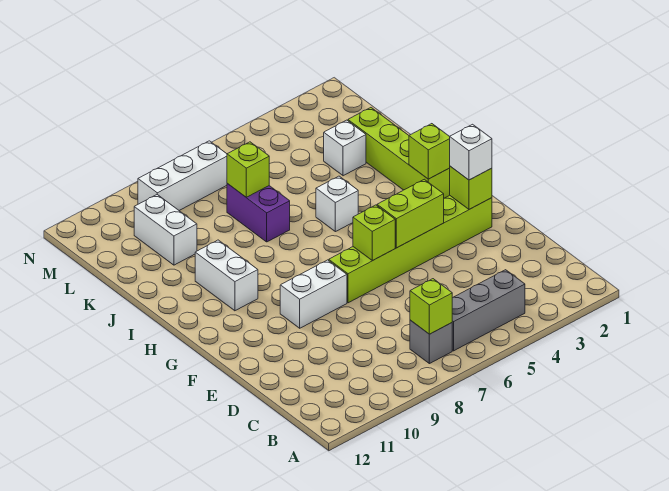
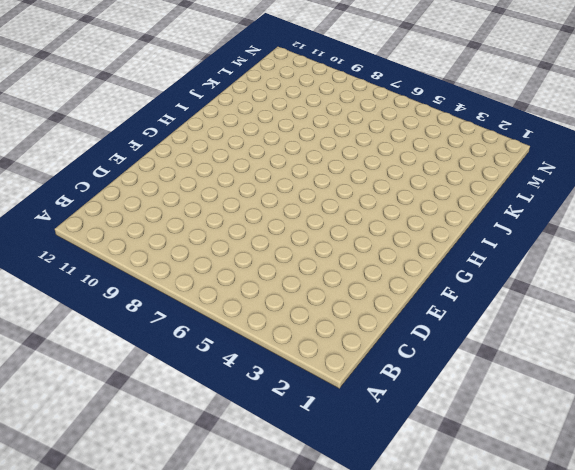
none -> grey 1x3 brick [452,270,525,351]
none -> grey 1x1 brick [410,320,452,364]
none -> lime 1x6 brick [329,195,492,303]

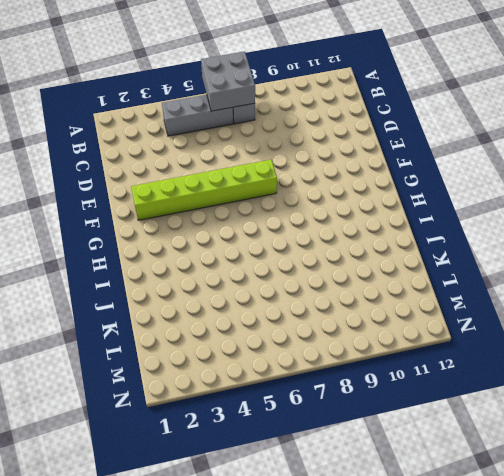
grey 2x2 brick [201,51,255,111] -> lime 1x1 brick [410,279,452,334]
none -> white 1x2 brick [280,260,347,328]
none -> lime 1x4 brick [348,108,450,198]
none -> white 1x2 brick [195,240,258,311]

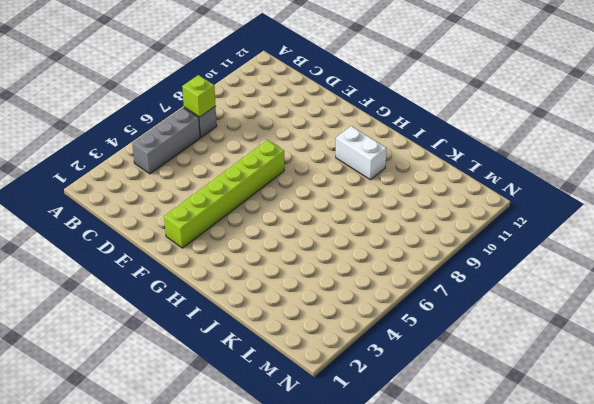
none -> white 1x2 brick [280,260,347,328]
none -> lime 1x4 brick [348,108,450,198]
none -> white 1x1 brick [316,176,358,232]

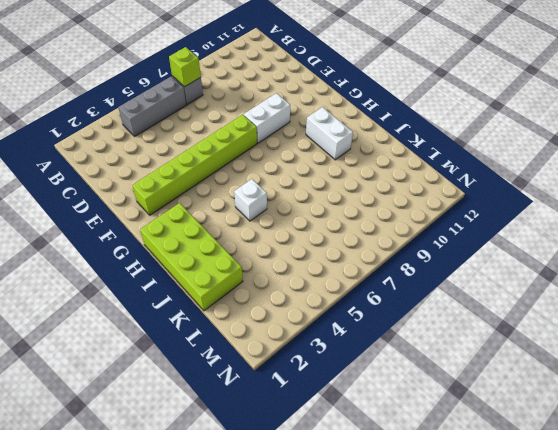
lime 2x4 brick [140,203,243,311] -> lime 1x4 brick [348,108,450,198]
none -> purple 1x2 brick [227,184,290,242]
none -> white 1x1 brick [324,120,366,176]
none -> white 1x2 brick [134,195,197,265]

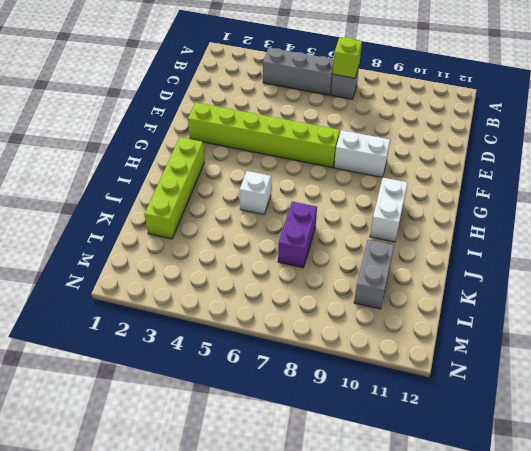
grey 1x2 brick [354,240,394,309] -> white 1x2 brick [134,195,197,265]
none -> white 1x1 brick [324,120,366,176]
none -> white 1x3 brick [138,141,227,210]
none -> lime 1x1 brick [450,166,492,209]

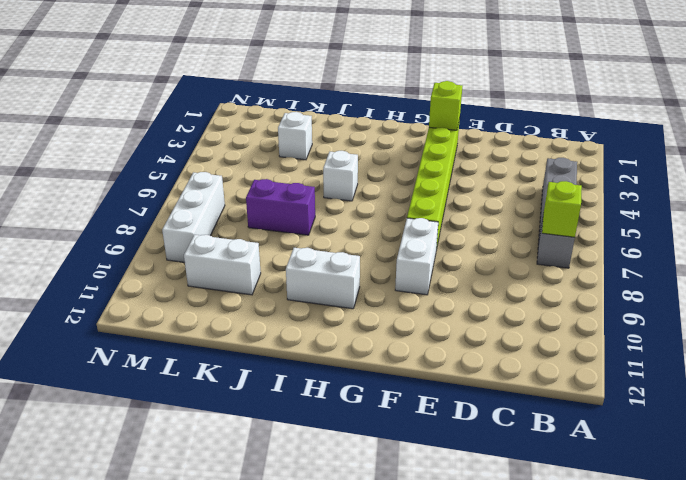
none -> lime 1x4 brick [348,108,450,198]
none -> lime 1x2 brick [377,179,444,248]
none -> lime 1x1 brick [353,205,395,261]

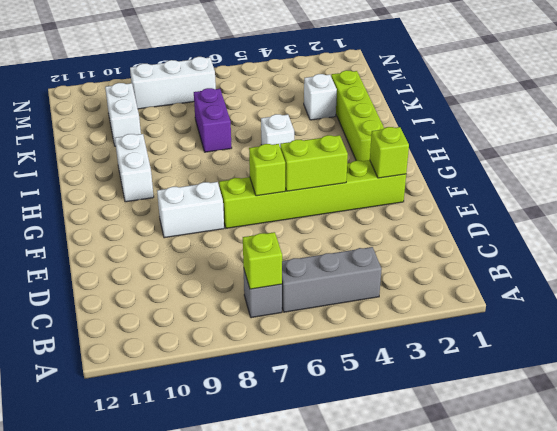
none -> lime 1x1 brick [409,124,450,179]
none -> lime 1x1 brick [227,142,269,197]
none -> white 1x1 brick [450,124,492,180]

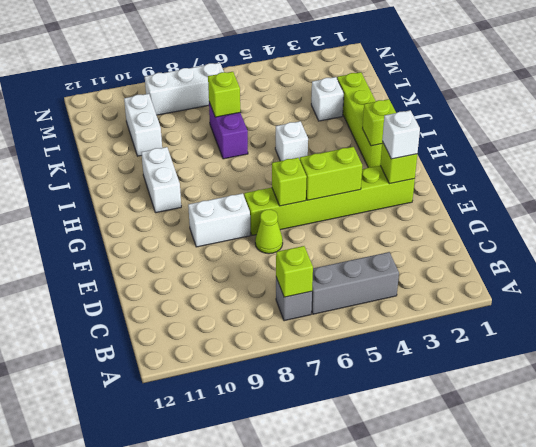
lime 1x1 cone [255,209,283,254] -> none

